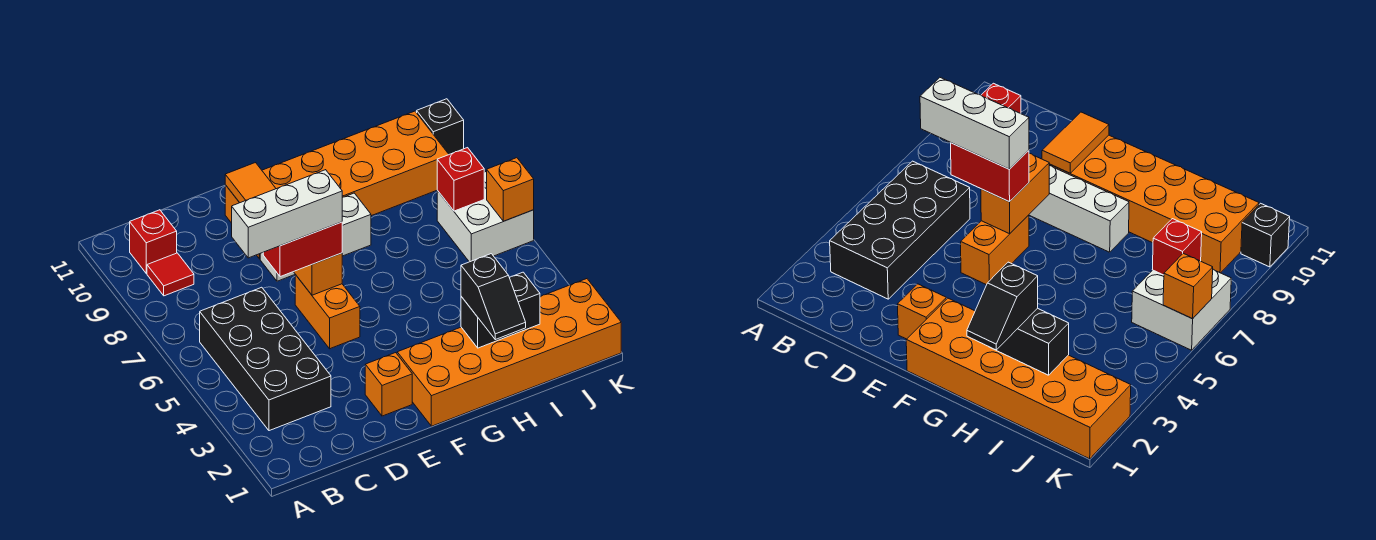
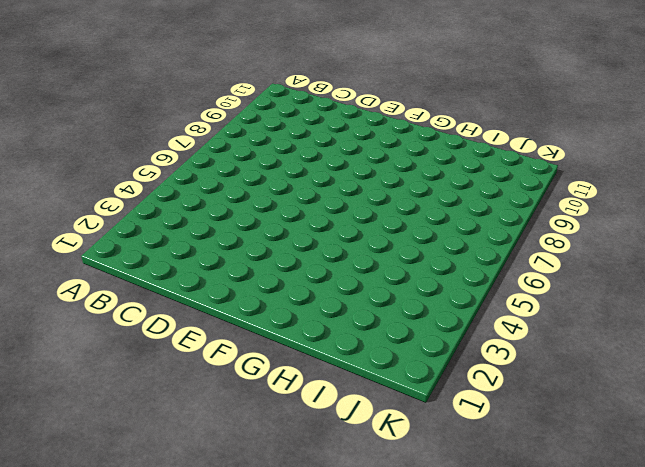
none -> black 2x4 brick [200,287,331,431]
none -> red 1x1 tile [147,253,194,296]
none -> red 1x1 brick [130,210,177,273]

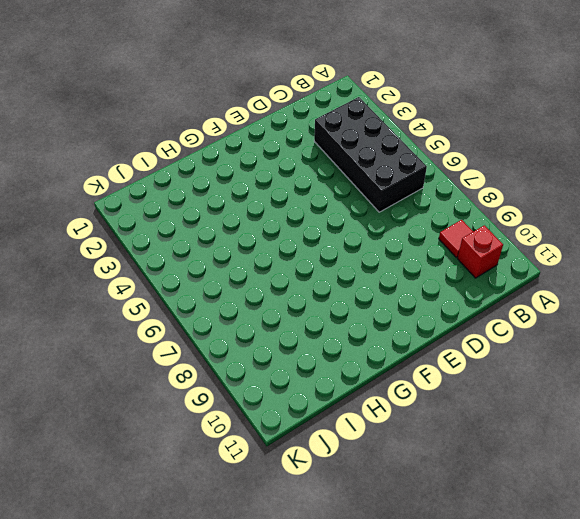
none -> orange 1x1 brick [365,353,412,416]
none -> orange 1x2 brick [295,275,360,349]
none -> white 1x3 brick [260,193,371,281]

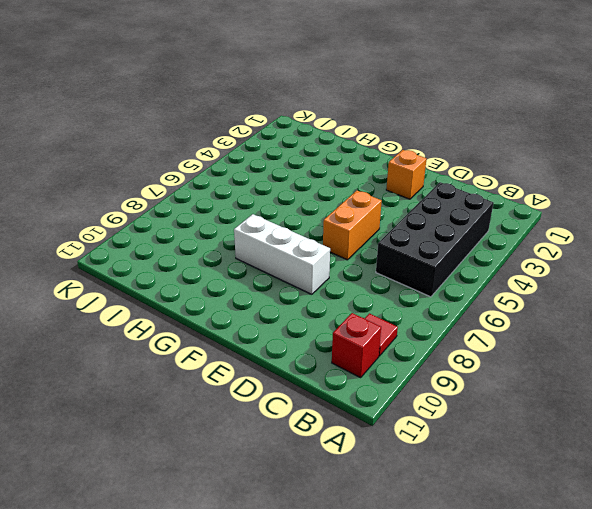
none -> orange 2x6 brick [225,111,449,259]
none -> orange 2x6 brick [397,279,621,426]
none -> white 2x2 brick [437,171,534,262]

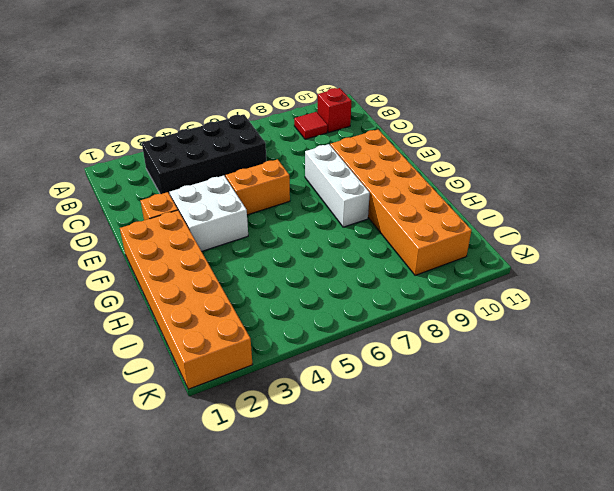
white 2x2 brick [170,175,248,251] -> white 2x2 brick moved to [437,171,534,262]
none -> black 1x1 brick [417,99,464,154]
none -> orange 1x2 brick [294,253,342,295]
none -> orange 1x2 tile [225,163,276,203]

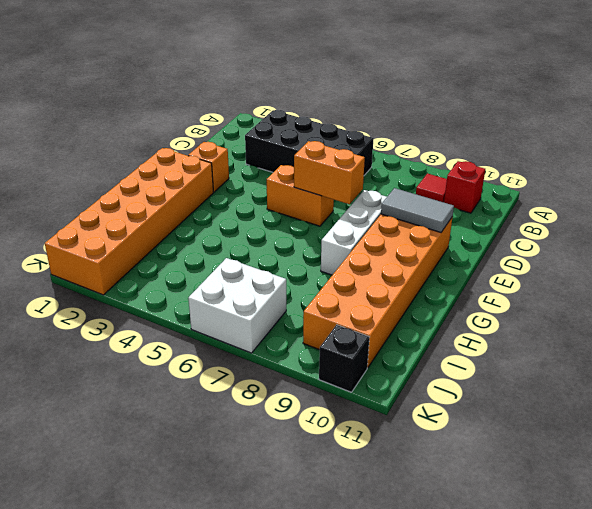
grey 1x2 tile [381,188,454,232] -> orange 1x2 tile [225,163,276,203]
none -> black 1x2 brick [461,272,540,348]
none -> red 1x1 brick [437,148,484,211]
none -> orange 1x1 brick [487,158,534,221]

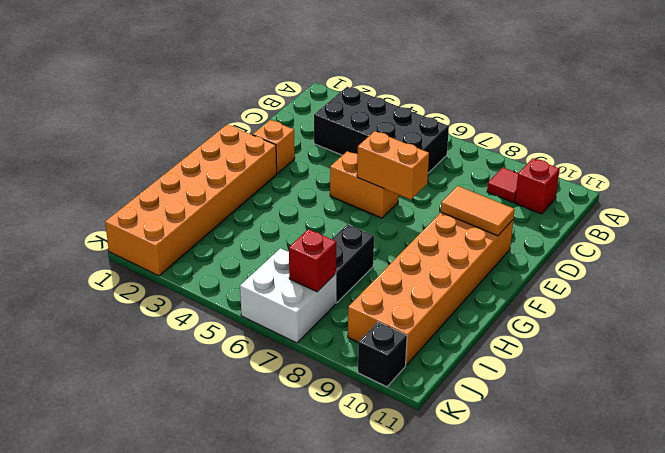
black 1x2 brick [332,224,374,303] -> black 1x2 brick moved to [461,272,540,348]
none -> white 1x3 brick [260,193,371,281]
none -> orange 1x1 brick [487,158,534,221]
none -> red 1x2 brick [263,222,342,277]

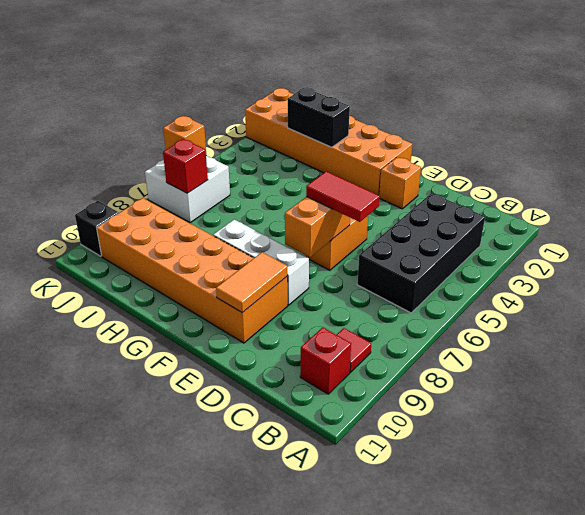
red 1x2 tile [306,171,380,222] -> red 1x2 brick [263,222,342,277]
none -> black 1x2 slope [461,254,526,340]
none -> white 1x3 brick [232,170,342,258]

